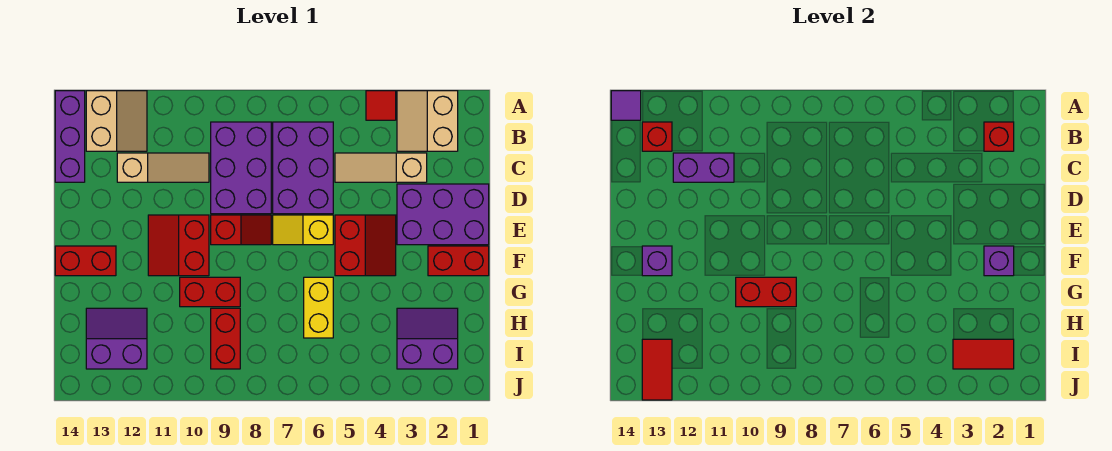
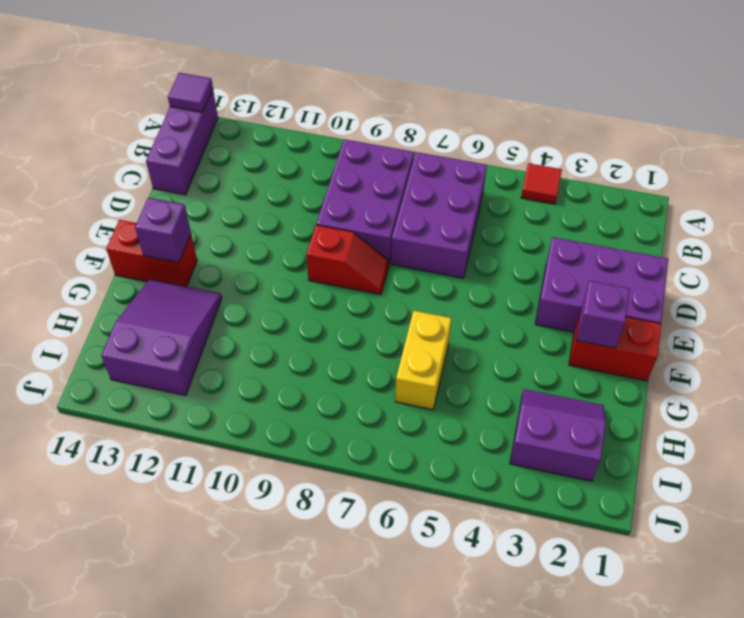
purple 2x3 slope [101,279,222,396] -> purple 2x2 slope [86,308,147,369]
none -> tan 2x2 slope [397,91,458,151]
none -> tan 2x2 slope [86,91,147,151]
none -> tan 1x3 slope [335,153,427,182]

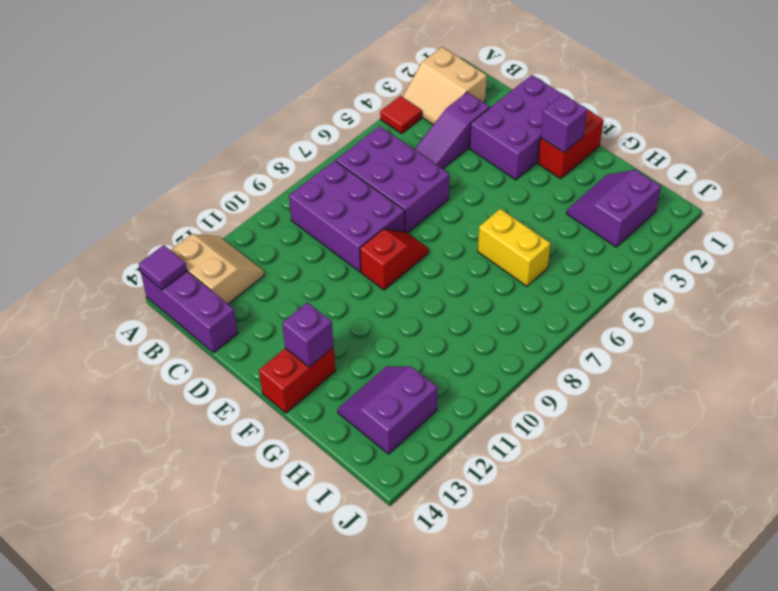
purple 1x3 slope [414,92,490,169] -> tan 1x3 slope [335,153,427,182]
none -> tan 1x3 slope [117,153,209,182]
none -> red 2x2 slope [335,215,396,276]
none -> yellow 1x2 slope [273,215,333,245]

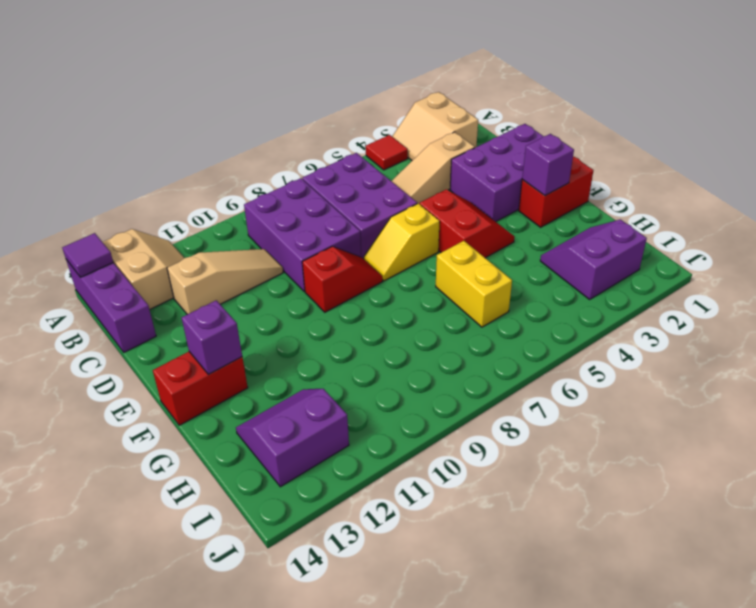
none -> red 2x2 slope [148,215,209,276]
none -> red 1x2 brick [180,277,240,307]
none -> red 1x2 brick [211,308,240,369]

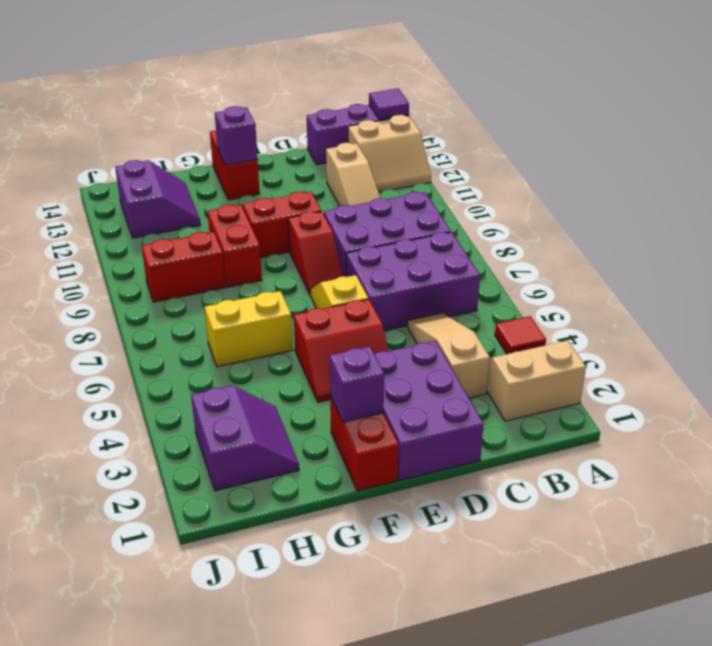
none -> red 1x1 brick [984,122,1014,151]
none -> red 1x1 brick [642,122,672,151]
none -> purple 1x2 brick [673,153,734,182]

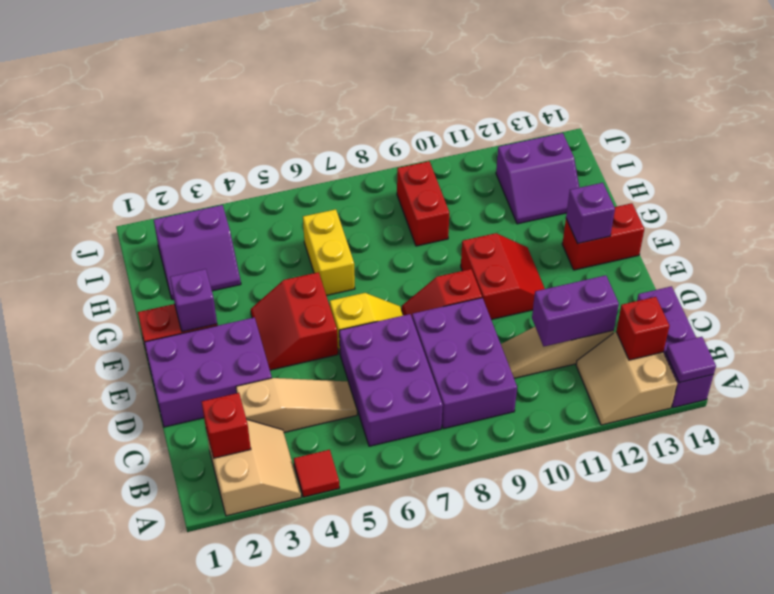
none -> red 1x2 brick [180,277,240,307]
none -> red 1x2 brick [736,277,796,307]
none -> red 1x2 tile [953,339,1014,369]

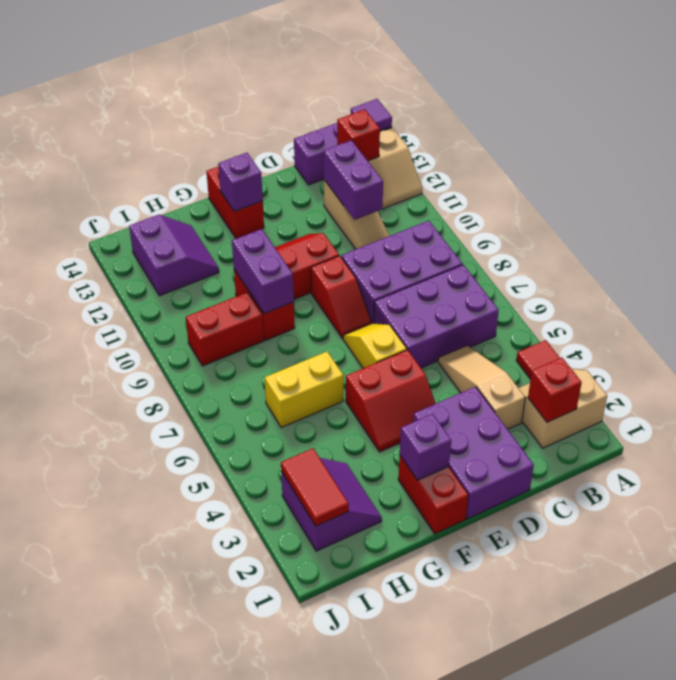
purple 1x2 brick [232,229,294,314] -> red 1x2 brick [736,277,796,307]
none -> red 1x2 tile [642,339,672,400]

